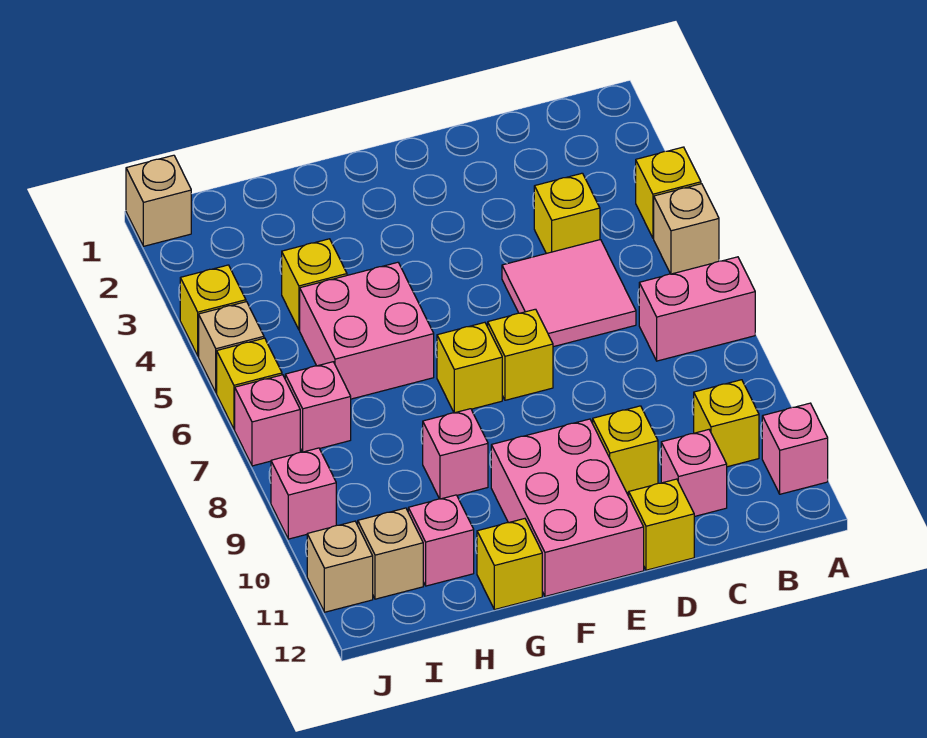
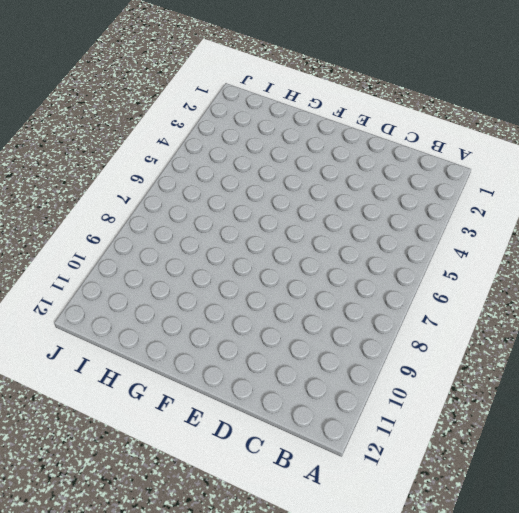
none -> yellow 1x1 brick [636,147,701,238]
none -> tan 1x1 brick [654,184,719,274]
none -> pink 1x2 brick [639,257,755,361]

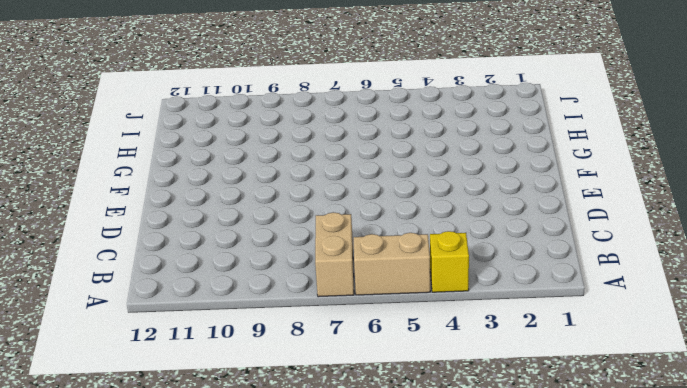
tan 1x2 brick [354,233,430,295] -> tan 1x1 brick [654,184,719,274]
tan 1x2 brick [315,212,354,297] -> pink 1x2 brick [639,257,755,361]
none -> pink 1x1 brick [762,403,828,494]
none -> yellow 1x1 brick [694,380,759,467]
none -> yellow 1x1 brick [534,173,600,254]

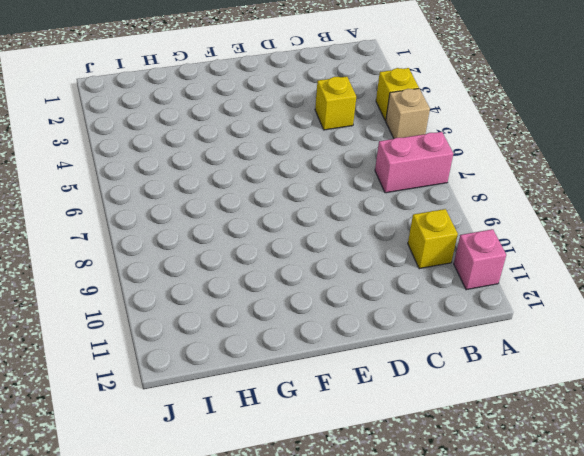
none -> pink 2x2 tile [502,240,636,347]
none -> pink 1x1 brick [661,430,727,517]
none -> yellow 1x1 brick [593,406,658,493]

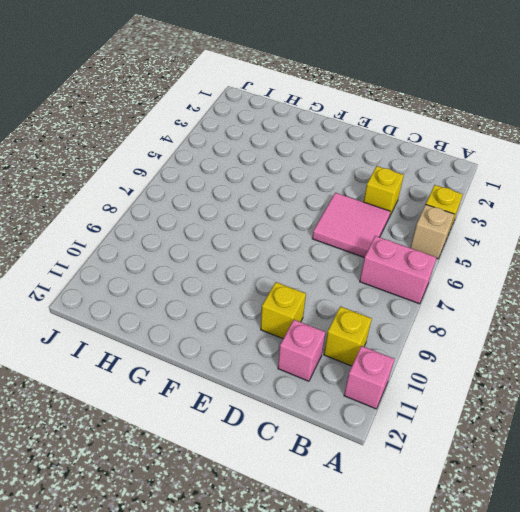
none -> yellow 1x1 brick [629,479,694,570]
none -> yellow 1x1 brick [488,309,553,400]
none -> pink 2x3 brick [491,419,644,596]

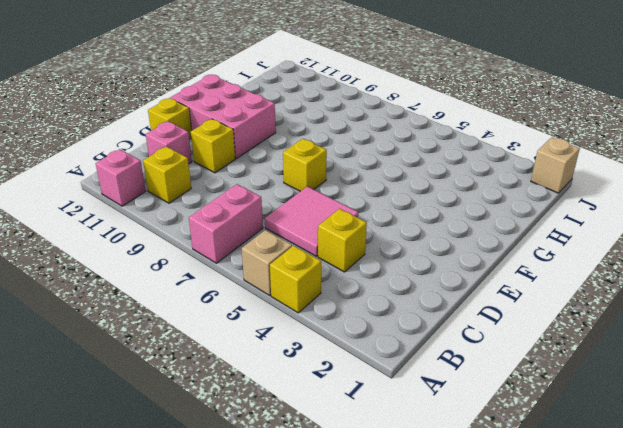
none -> yellow 1x1 brick [437,322,502,413]
none -> pink 2x2 brick [300,262,434,399]
none -> pink 1x1 brick [423,409,488,499]

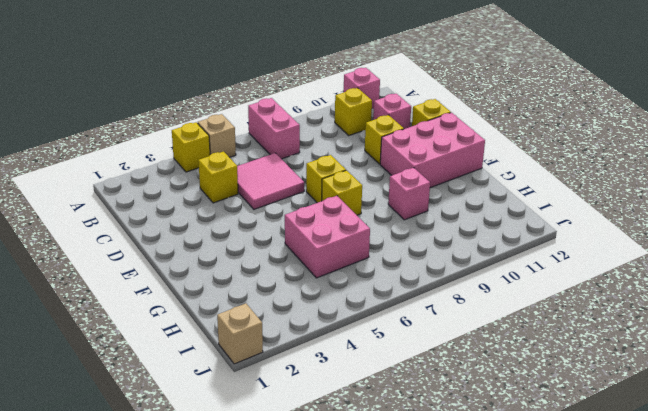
none -> yellow 1x1 brick [477,519,542,610]
none -> yellow 1x1 brick [282,239,347,330]
none -> pink 1x1 brick [408,495,474,586]

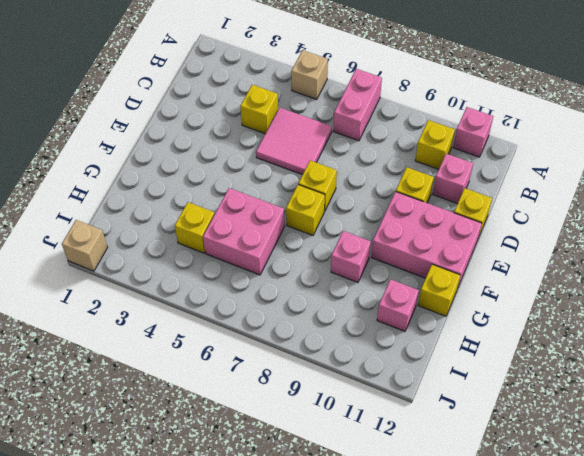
none -> yellow 1x1 brick [636,147,701,238]
none -> pink 1x1 brick [285,362,351,452]
none -> tan 1x1 brick [358,508,423,599]

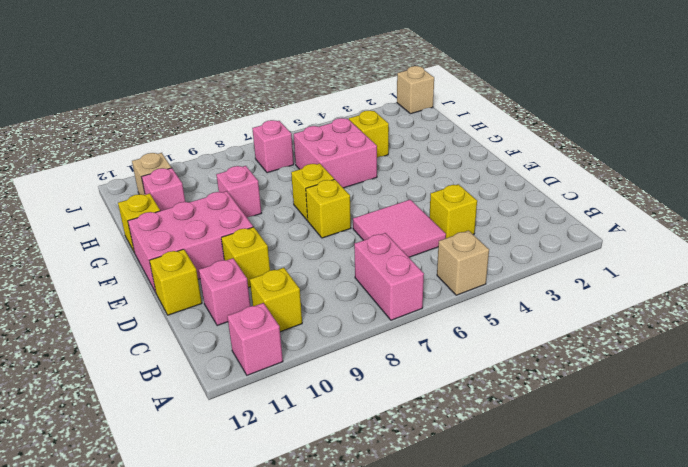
none -> yellow 1x1 brick [636,147,701,238]
none -> yellow 1x1 brick [180,265,246,356]
none -> tan 1x1 brick [199,302,264,393]

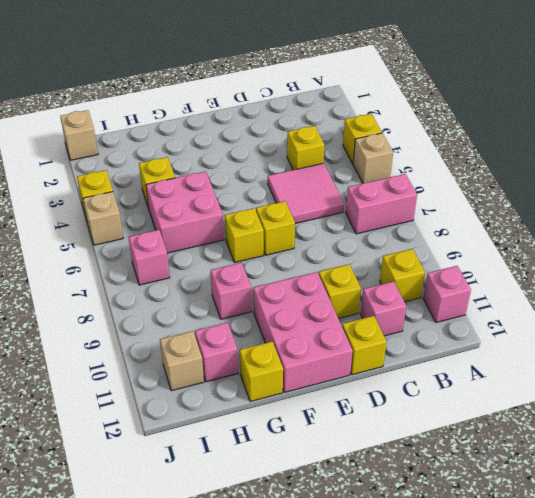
none -> yellow 1x1 brick [217,338,282,429]
none -> pink 1x1 brick [235,375,300,466]
none -> pink 1x1 brick [271,448,336,539]

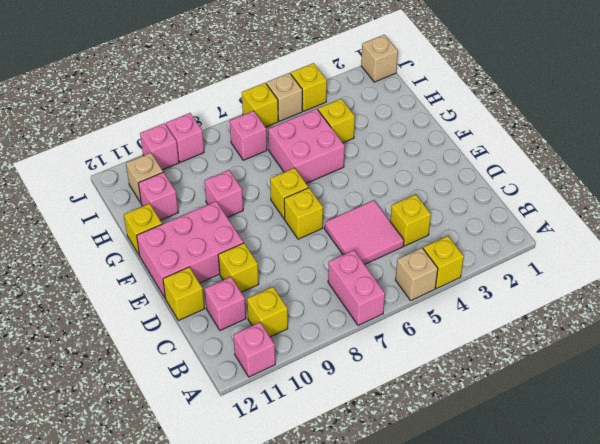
pink 1x1 brick [140,123,179,170] -> pink 1x1 brick moved to [235,375,300,466]
none -> tan 1x1 brick [307,521,373,612]

